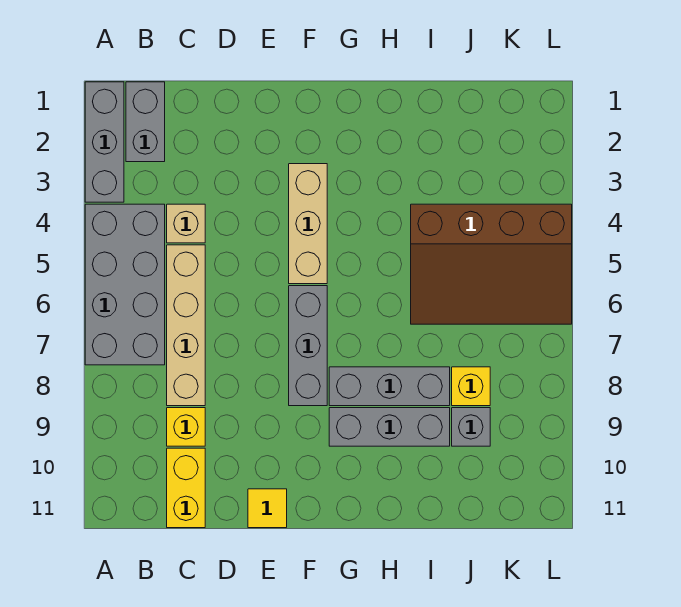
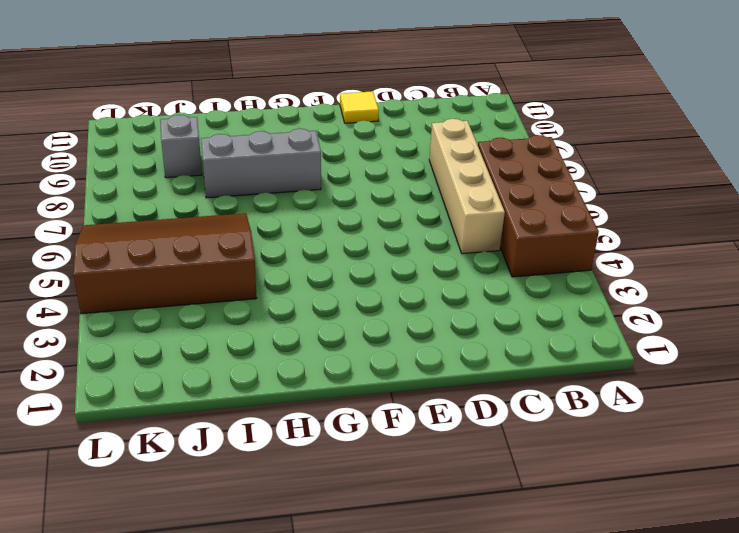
brown 2x4 brick [478,135,599,277] -> grey 2x4 brick [85,204,165,365]
none -> grey 1x3 brick [85,82,124,202]
none -> grey 1x2 brick [126,82,165,162]
none -> tan 1x1 brick [167,204,205,243]

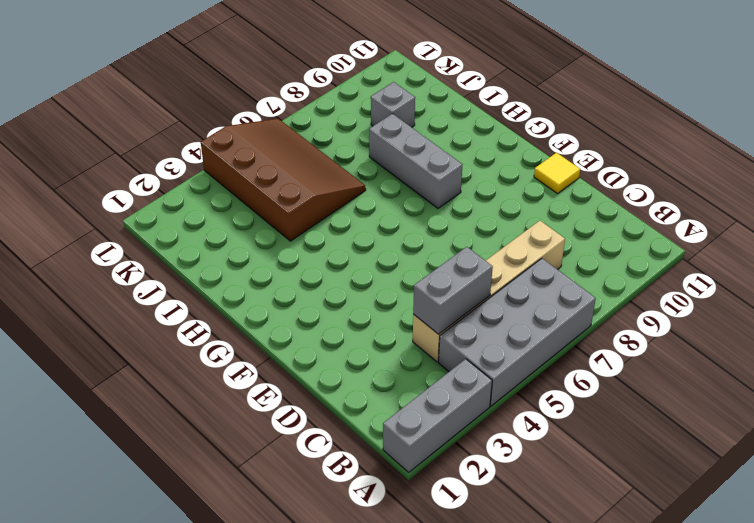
grey 1x2 brick [413,247,493,334] -> grey 1x2 brick moved to [126,82,165,162]
none -> yellow 1x1 brick [167,408,205,446]
none -> yellow 1x2 brick [167,448,205,528]
none -> tan 1x3 brick [289,164,327,284]

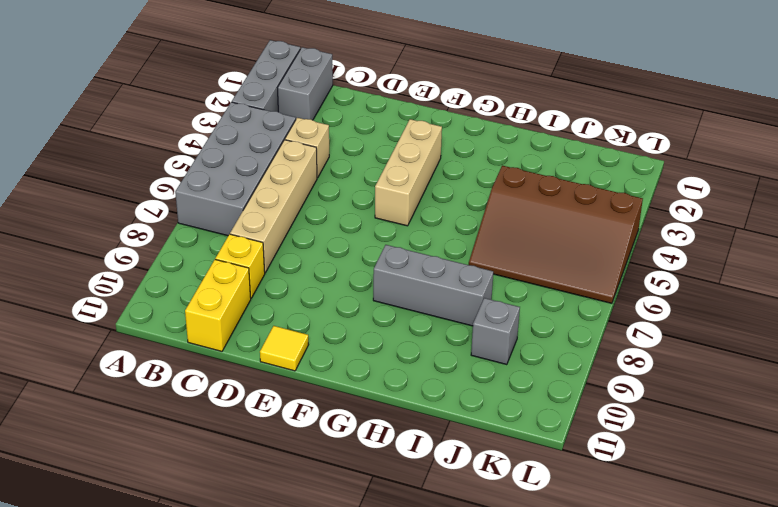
none -> grey 1x3 brick [289,286,327,406]
none -> grey 1x3 brick [329,408,450,446]
none -> yellow 1x1 brick [452,367,490,406]

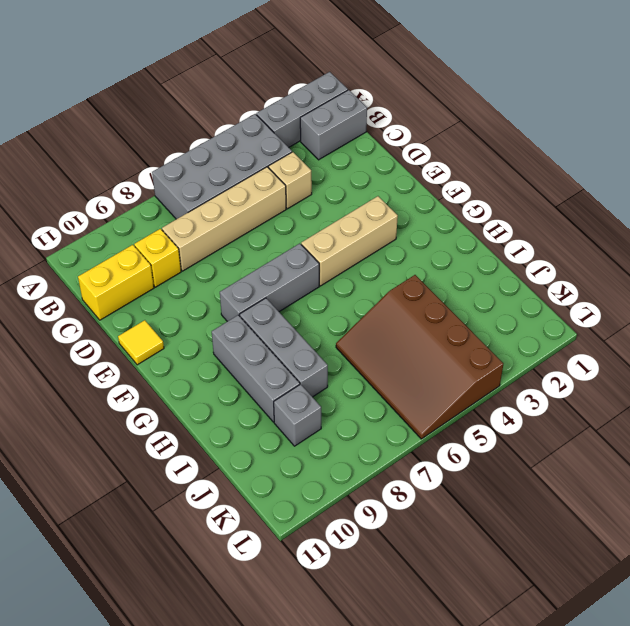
none -> yellow 1x1 brick [452,367,490,406]

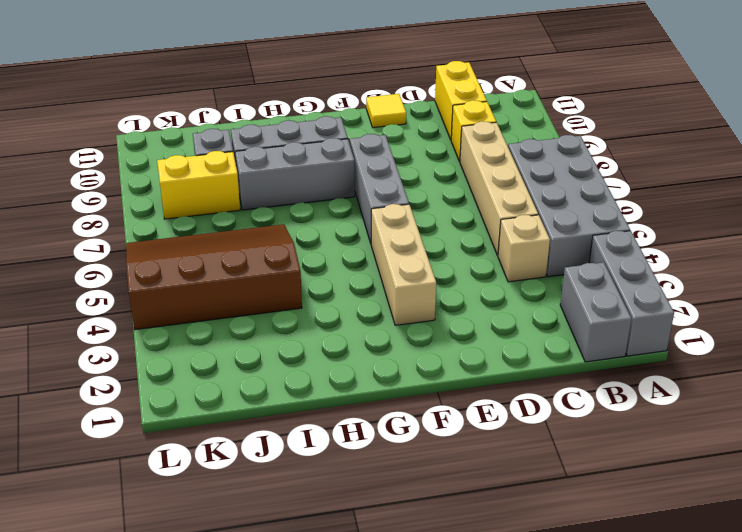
yellow 1x2 brick [157,151,240,219] -> yellow 1x1 brick [452,367,490,406]

